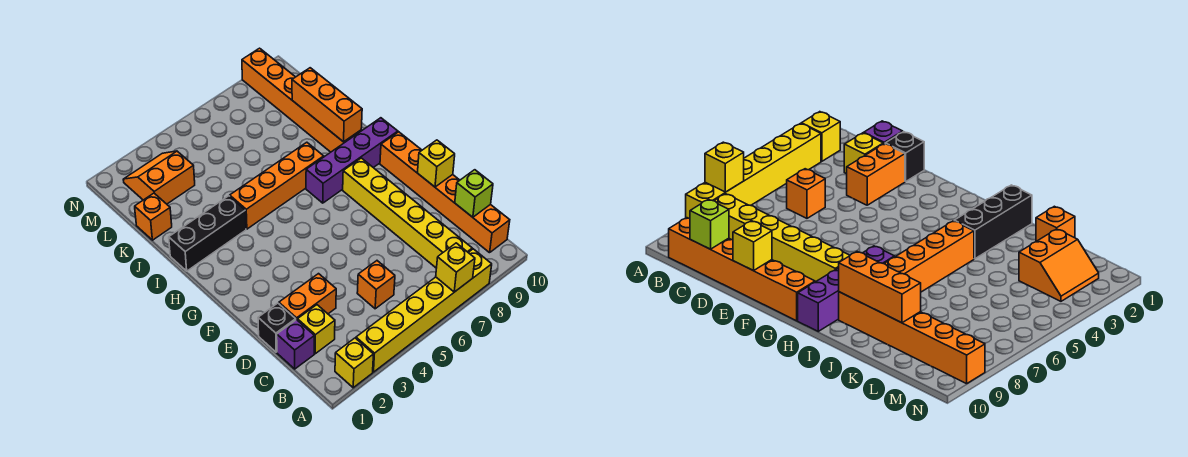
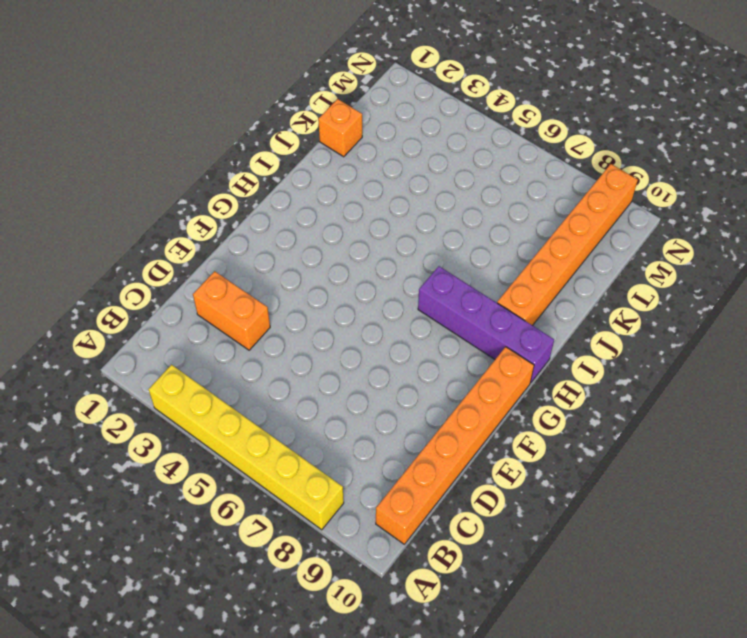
none -> yellow 1x1 brick [335,338,374,388]
none -> yellow 1x6 brick [343,158,472,268]
none -> purple 1x1 brick [277,320,314,369]

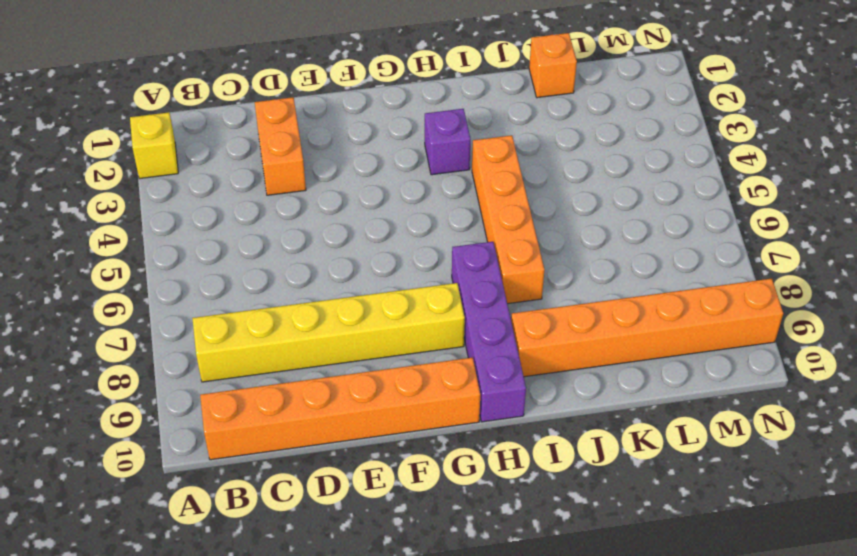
purple 1x1 brick [425,109,470,175] -> purple 1x1 brick moved to [277,320,314,369]
none -> yellow 1x6 brick [356,249,492,372]
none -> yellow 1x1 brick [297,305,335,354]
none -> orange 1x1 brick [357,261,395,309]

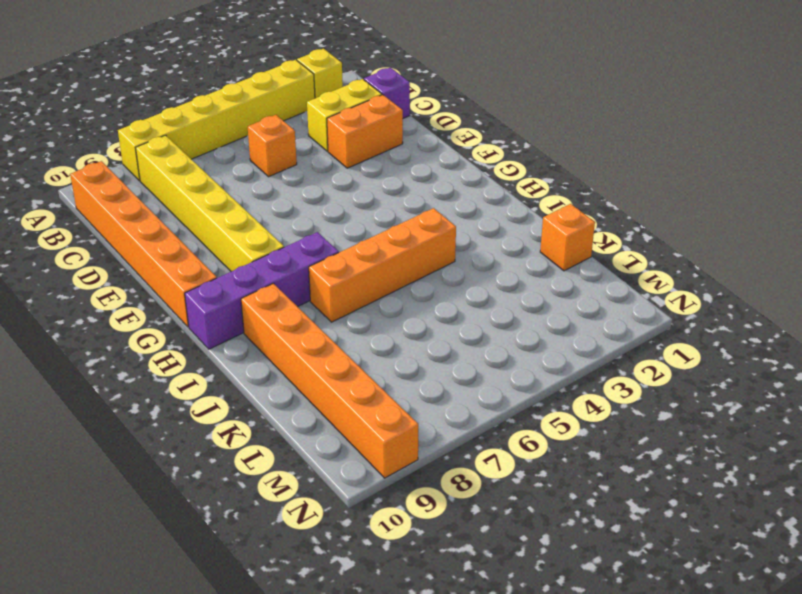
yellow 1x2 brick [307,79,382,151] -> yellow 1x1 brick [297,305,335,354]
none -> black 1x1 brick [258,303,296,352]
none -> black 1x3 brick [169,196,246,271]
none -> orange 2x2 slope [123,151,195,204]

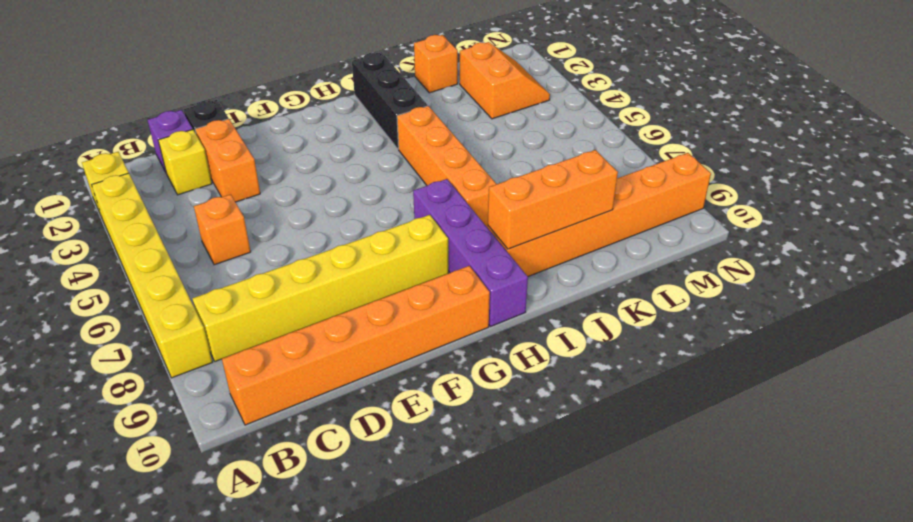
none -> yellow 1x1 brick [436,243,475,292]
none -> lime 1x1 brick [455,170,493,217]
none -> yellow 1x1 brick [417,140,455,187]

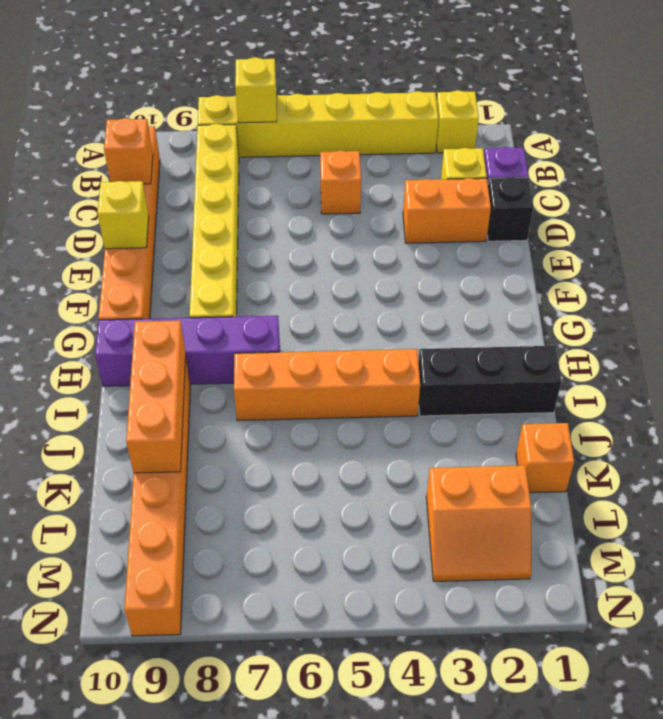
orange 1x1 brick [104,118,153,184] -> lime 1x1 brick [455,170,493,217]

